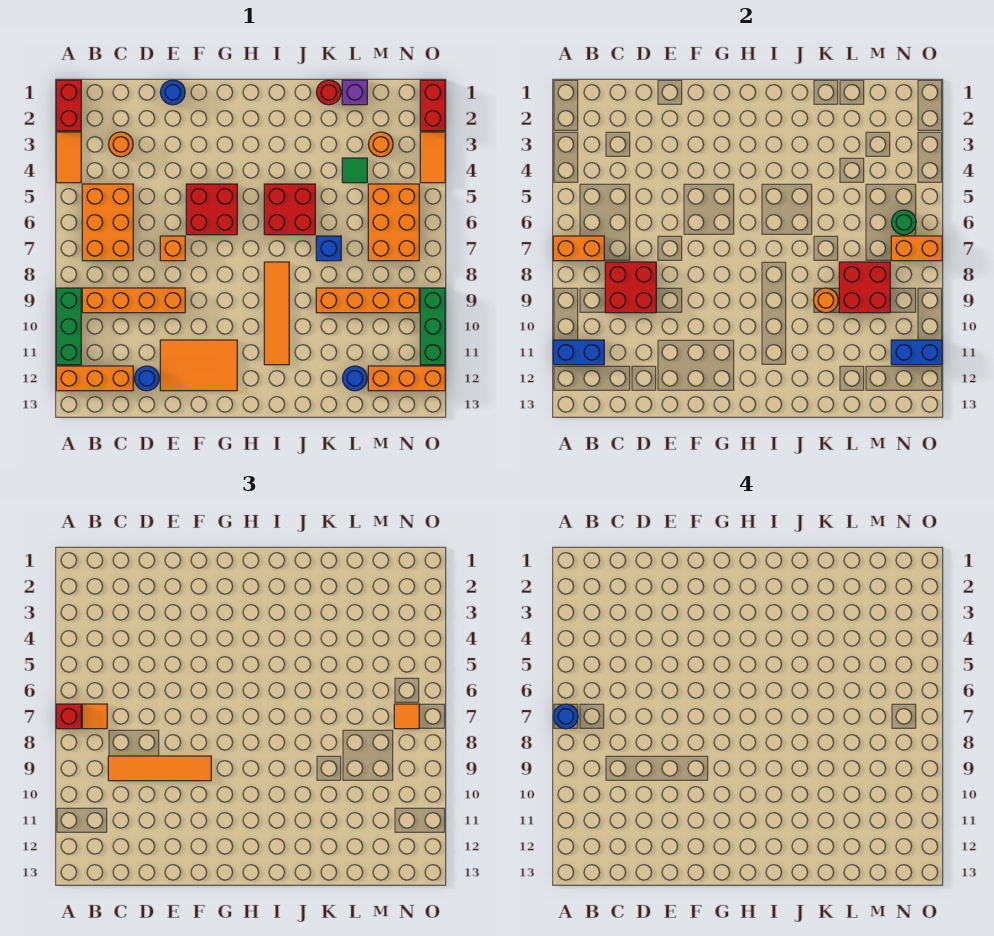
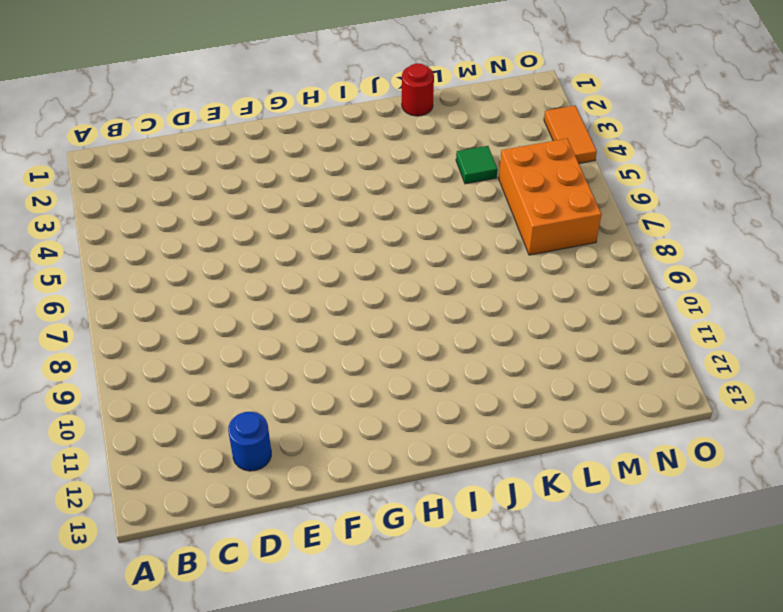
none -> red 1x2 brick [56,80,81,131]
none -> orange 1x2 tile [56,132,81,183]
none -> green 1x3 brick [56,288,81,365]
none -> orange 1x3 brick [56,366,133,391]

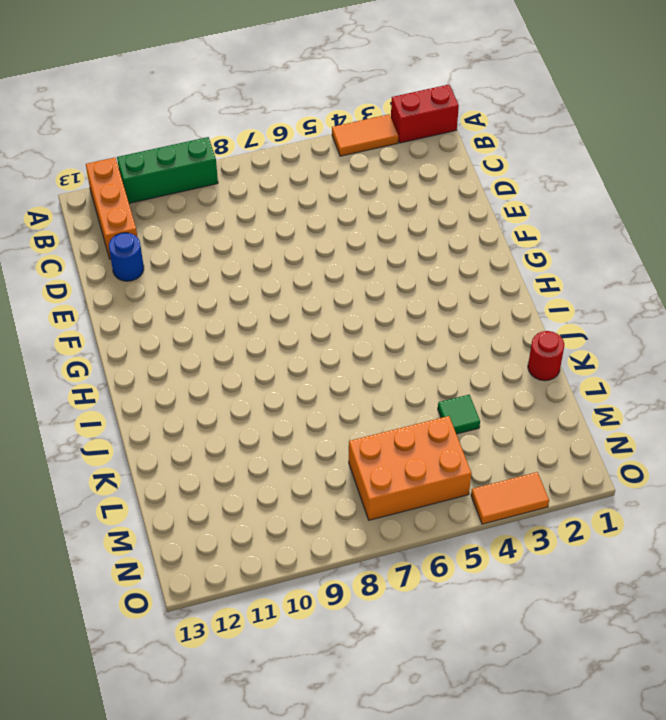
none -> orange 2x3 brick [82,184,133,261]
none -> orange 1x4 brick [82,288,185,313]
none -> orange 1x1 round brick [108,132,133,157]
none -> blue 1x1 round brick [160,80,185,105]

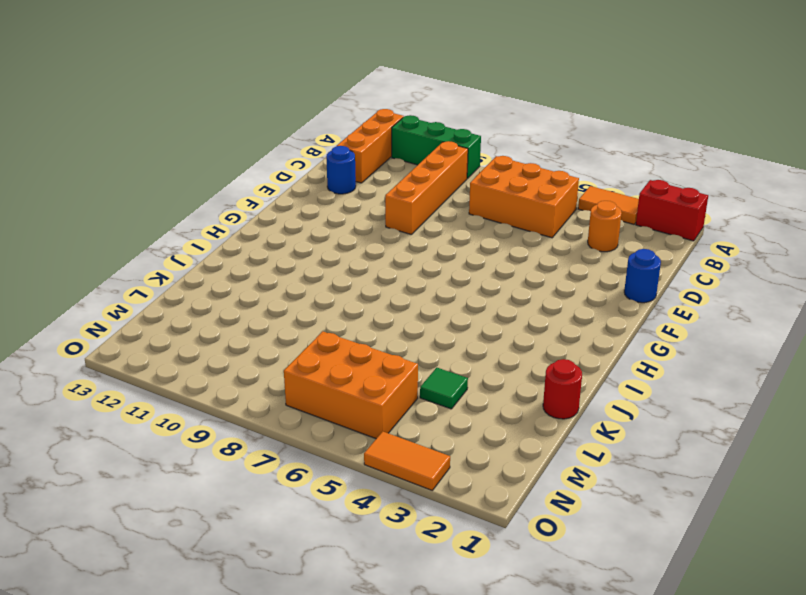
none -> orange 1x1 brick [160,236,185,261]
none -> orange 2x3 tile [160,340,237,391]
none -> red 2x2 brick [186,184,237,235]
none -> red 2x2 brick [264,184,315,235]

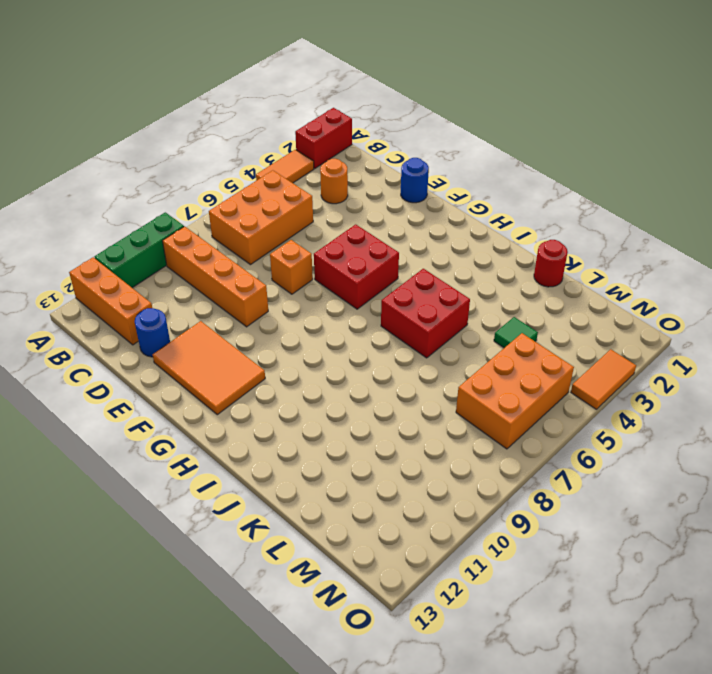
none -> orange 1x4 tile [264,262,289,365]
none -> blue 1x1 brick [316,236,341,261]
none -> orange 1x4 brick [316,288,419,313]
none -> purple 1x1 brick [342,80,367,105]

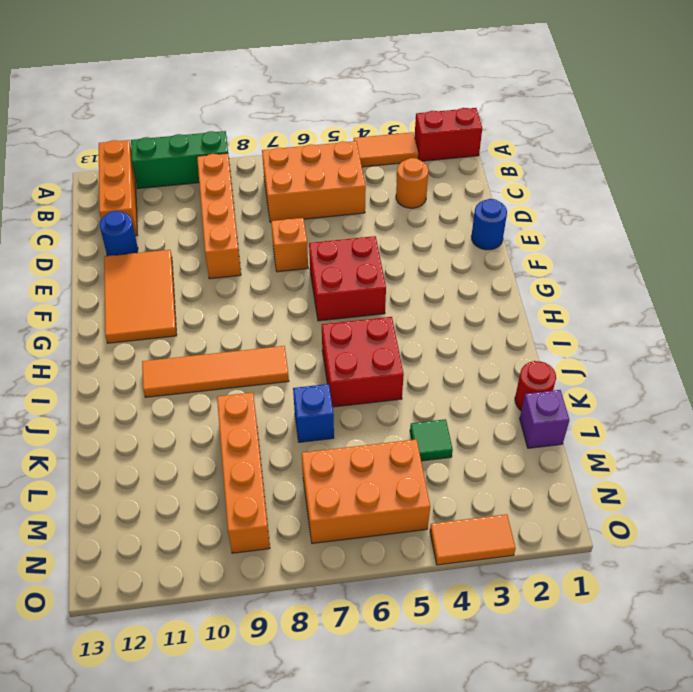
none -> blue 1x1 round brick [342,366,367,391]
none -> orange 1x1 round brick [368,132,393,157]
none -> orange 1x3 brick [368,366,445,391]
none -> red 1x2 brick [420,80,445,131]

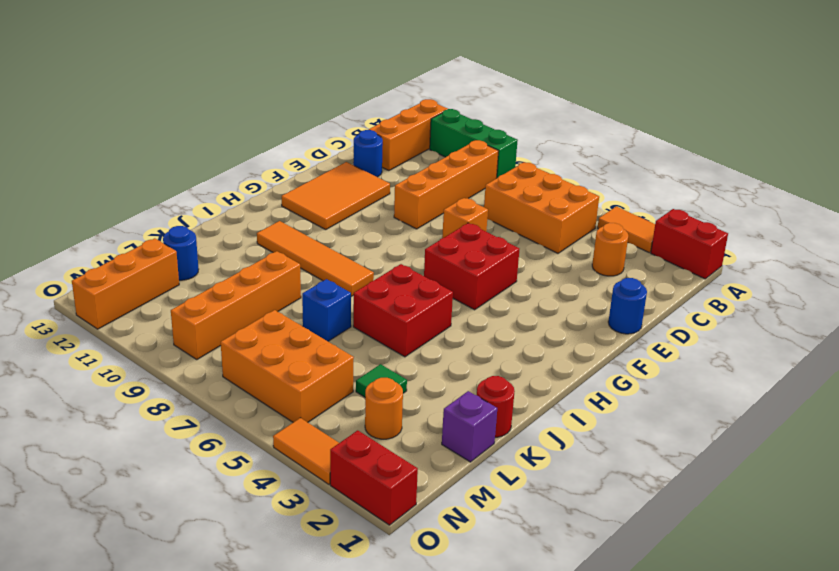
none -> green 1x3 brick [420,288,445,365]
none -> orange 1x2 brick [553,236,604,261]
none -> blue 1x2 brick [553,340,604,365]
none -> red 2x2 brick [605,262,656,313]

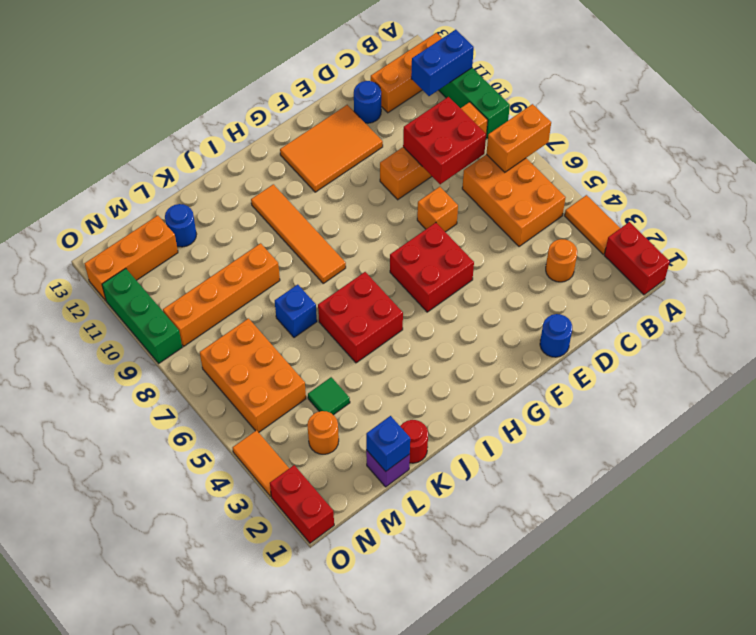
blue 1x1 brick [366,416,410,471] -> none
none -> orange 1x1 round brick [813,288,838,313]
none -> red 2x2 brick [839,262,890,313]
none -> green 1x1 round brick [891,210,916,235]
none -> orange 1x2 brick [891,236,942,261]

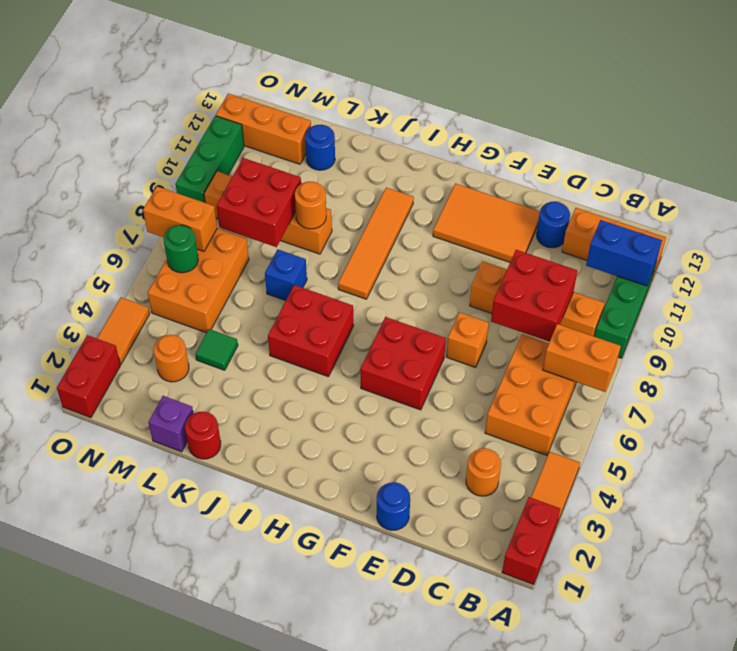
none -> blue 1x2 brick [891,340,942,365]
none -> red 1x1 brick [56,704,81,729]
none -> orange 1x1 tile [82,704,107,729]
none -> orange 1x4 tile [108,756,211,781]

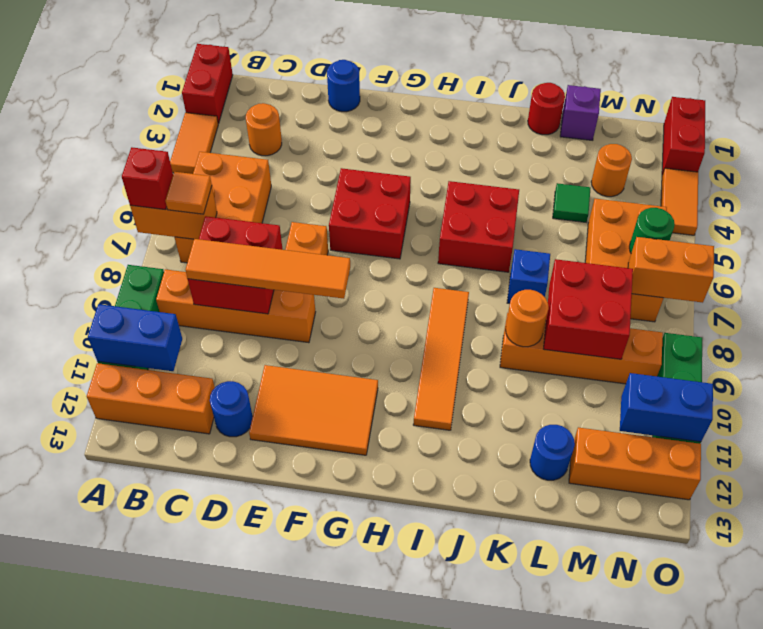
none -> orange 1x1 tile [394,704,419,729]
none -> blue 1x1 round brick [553,704,578,729]

